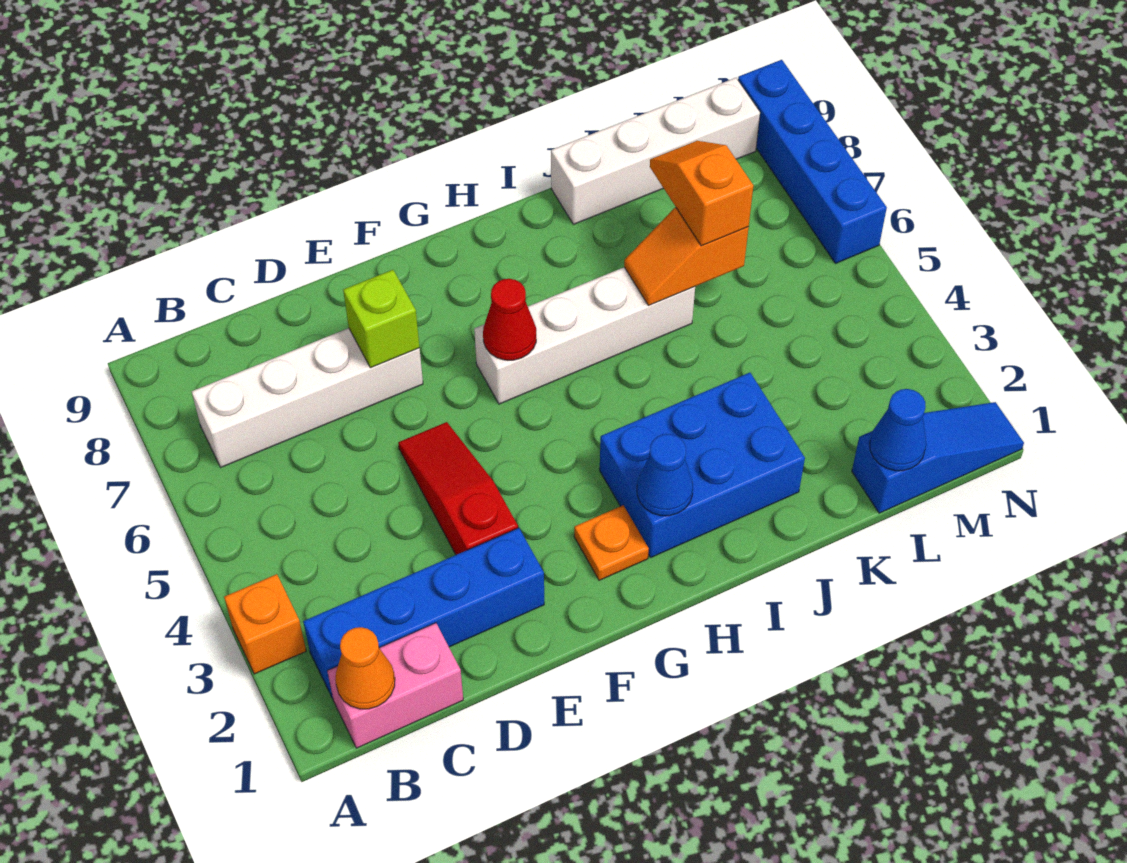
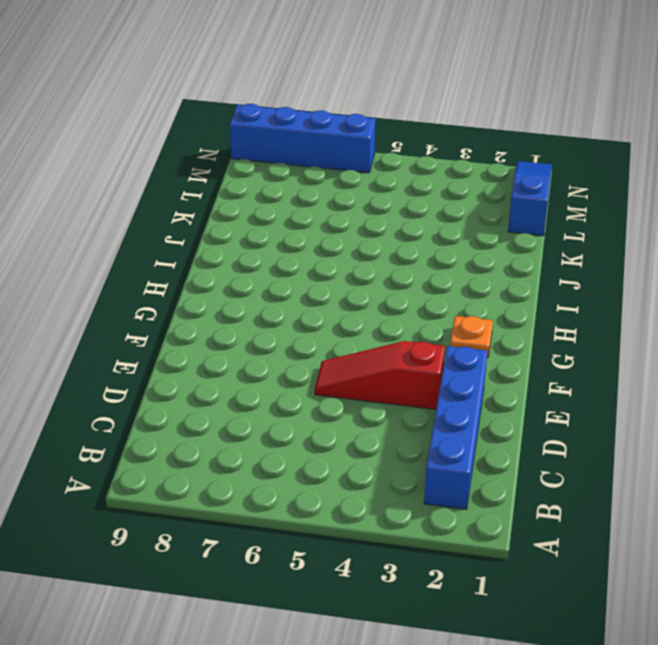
none -> orange 1x1 brick [224,574,306,674]
none -> pink 1x2 brick [327,623,463,748]
none -> white 1x4 brick [192,328,423,467]

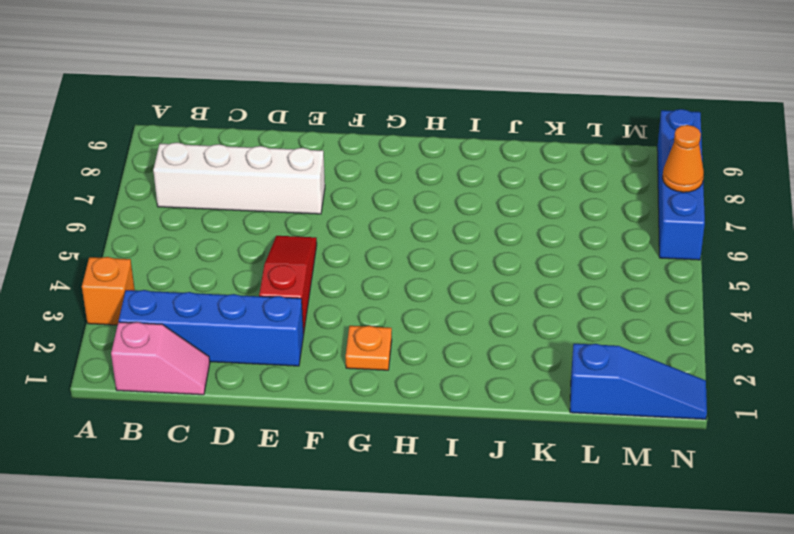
pink 1x2 slope [111,322,210,395] -> pink 1x2 brick [327,623,463,748]
orange 1x1 cone [662,125,704,192] -> orange 1x1 cone moved to [335,627,395,709]
none -> white 1x4 brick [474,267,695,404]
none -> blue 2x3 brick [600,373,805,557]
none -> white 1x4 brick [551,78,760,224]

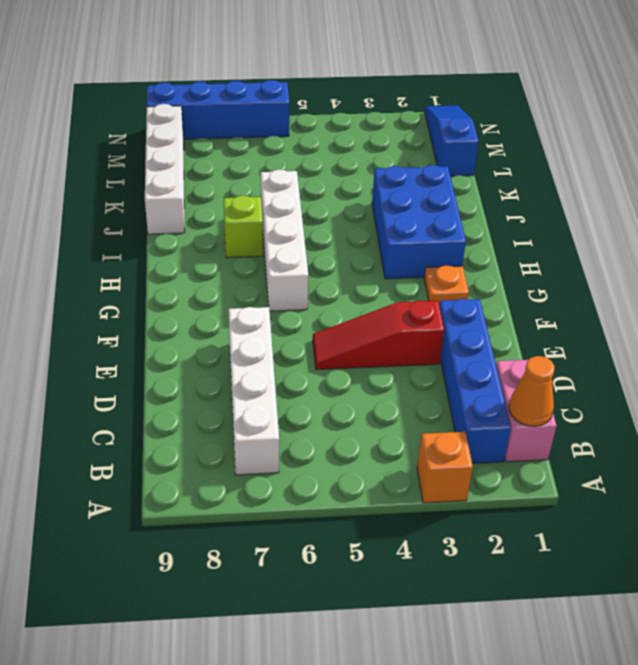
lime 1x1 brick [223,196,263,258] -> lime 1x1 brick moved to [343,270,419,368]
none -> red 1x1 cone [483,279,536,360]
none -> blue 1x1 cone [637,434,693,516]
none -> orange 1x2 slope [624,208,749,305]

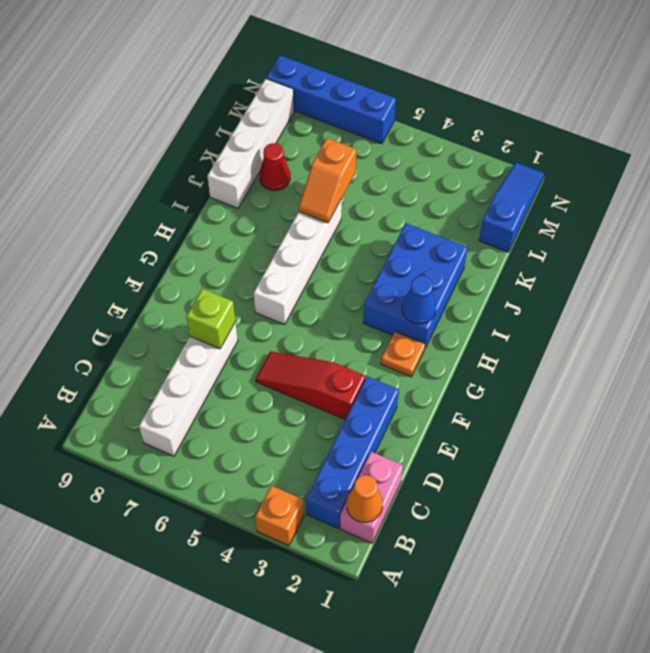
red 1x1 cone [259,143,290,191] -> red 1x1 cone moved to [483,279,536,360]
none -> blue 1x1 cone [870,389,926,471]
none -> orange 1x2 slope [650,141,753,246]

